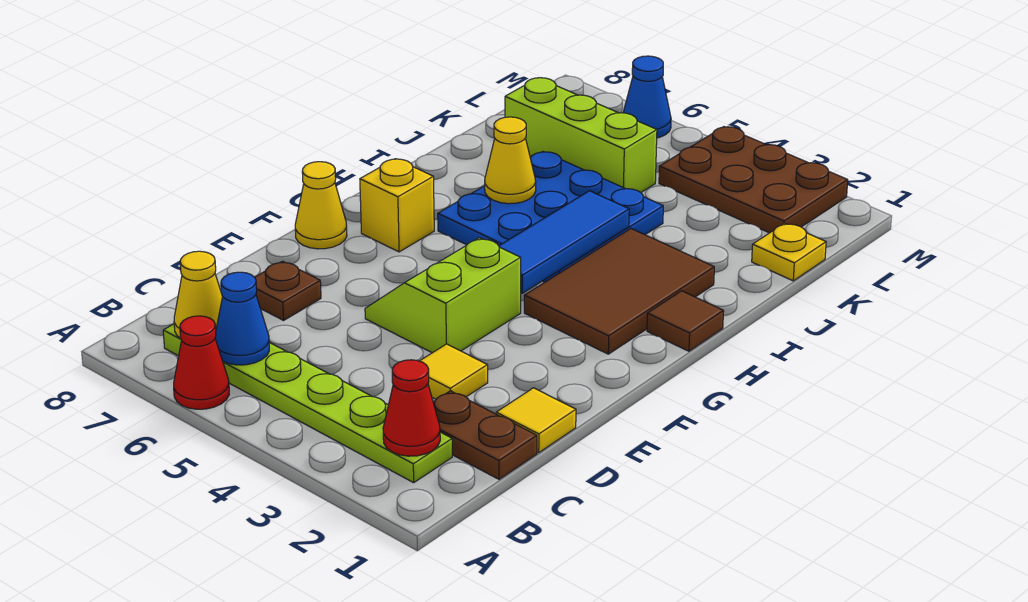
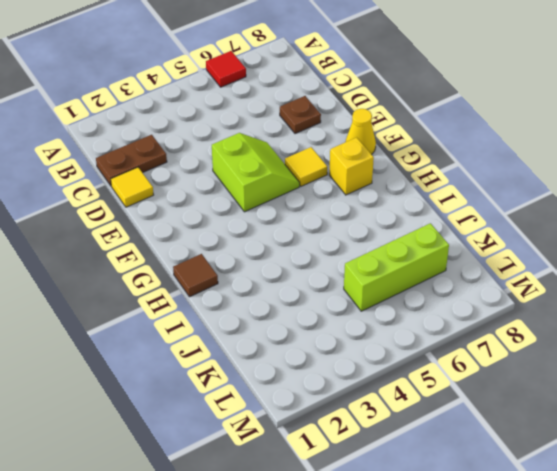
red 1x1 tile [206,51,246,87] -> red 1x1 cone [174,316,229,409]
yellow 1x1 tile [285,147,327,186] -> yellow 1x1 tile moved to [420,344,488,399]
none -> lime 1x6 plate [163,324,452,483]
none -> brown 2x3 tile [524,229,714,354]
none -> blue 3x3 plate [438,152,663,282]

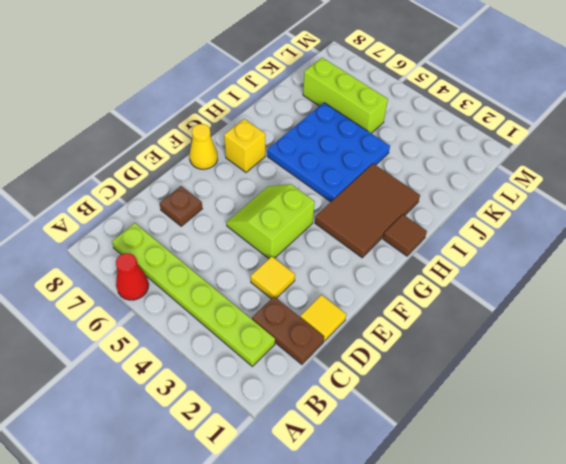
none -> yellow 1x1 plate [752,223,826,281]
none -> brown 2x3 plate [659,127,848,233]
none -> blue 1x1 cone [623,56,671,138]

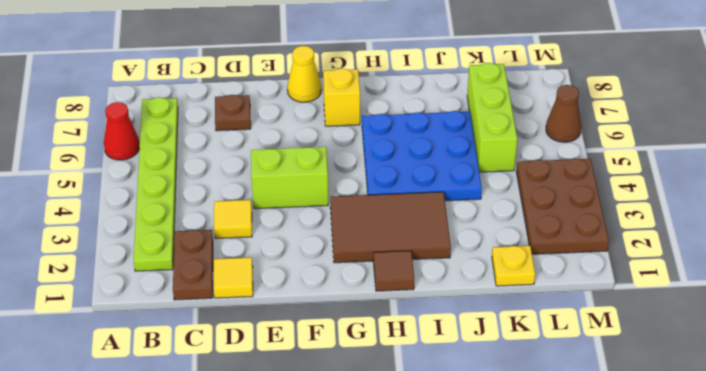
brown 1x1 cone [546,85,581,142] -> blue 1x1 cone [623,56,671,138]
none -> red 1x1 cone [383,360,440,456]
none -> blue 1x1 cone [215,272,269,365]
none -> yellow 1x1 cone [174,251,223,338]

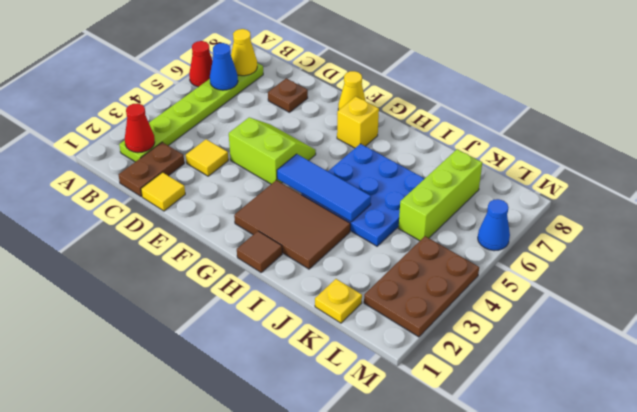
none -> yellow 1x1 cone [485,117,536,204]

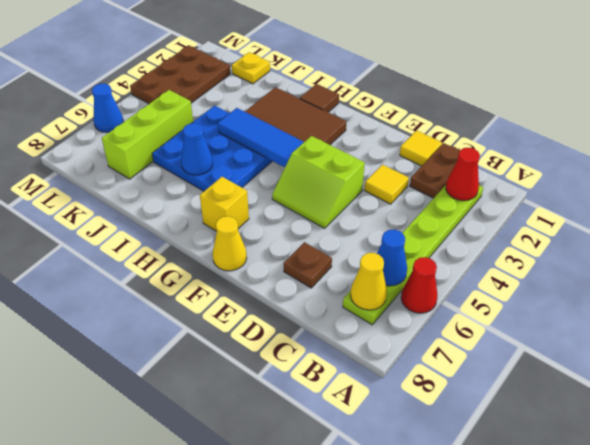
blue 1x1 cone [181,123,213,175] -> yellow 1x1 cone [485,117,536,204]

